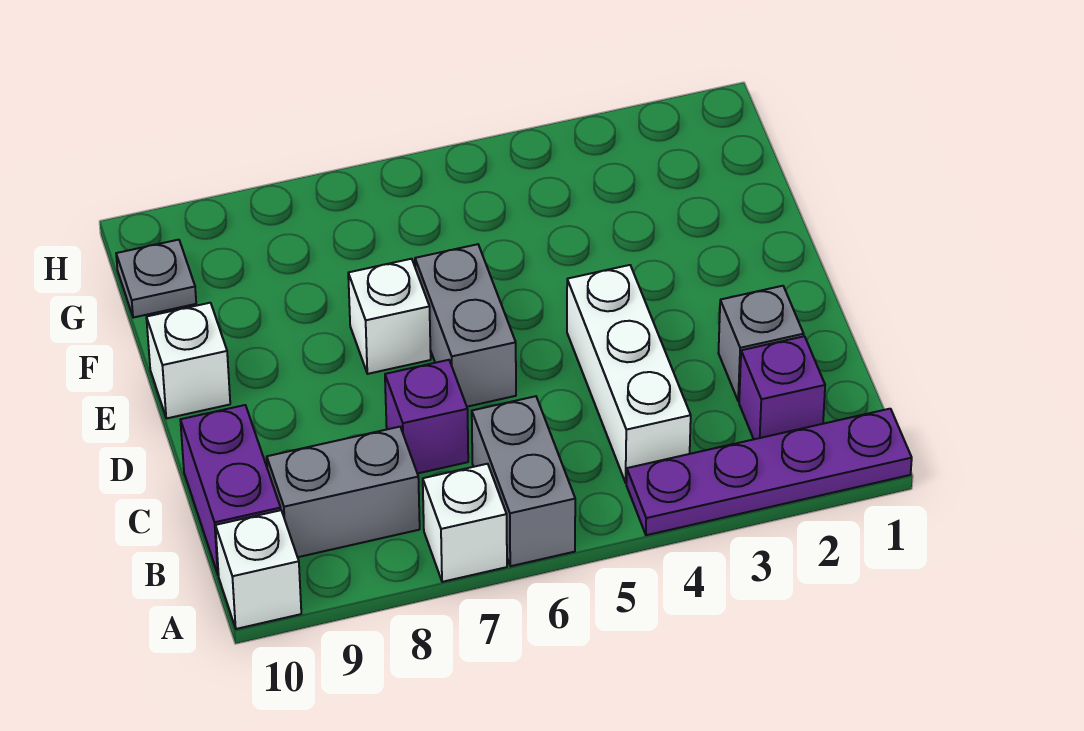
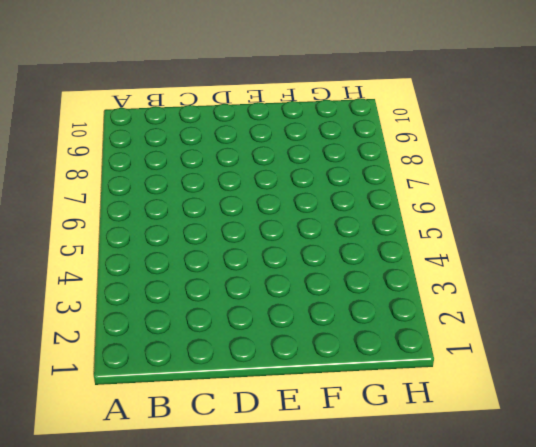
none -> purple 1x4 plate [626,409,912,535]
none -> grey 1x2 brick [472,396,575,566]
none -> white 1x1 brick [423,464,507,582]

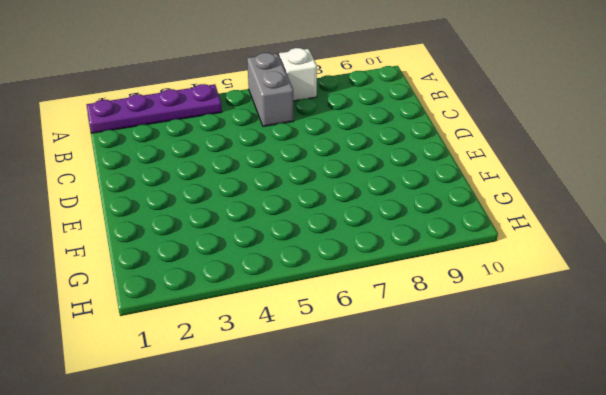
none -> white 1x1 brick [215,510,301,629]
none -> purple 1x1 brick [739,336,825,439]
none -> white 1x3 brick [567,265,691,483]

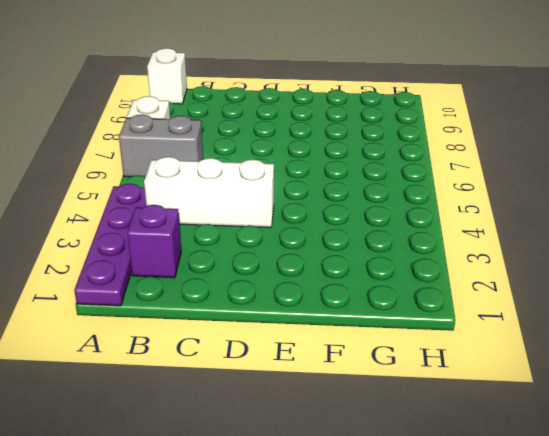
none -> grey 1x2 brick [267,427,420,557]
none -> purple 1x2 brick [180,405,281,575]
none -> grey 1x1 brick [719,286,804,401]

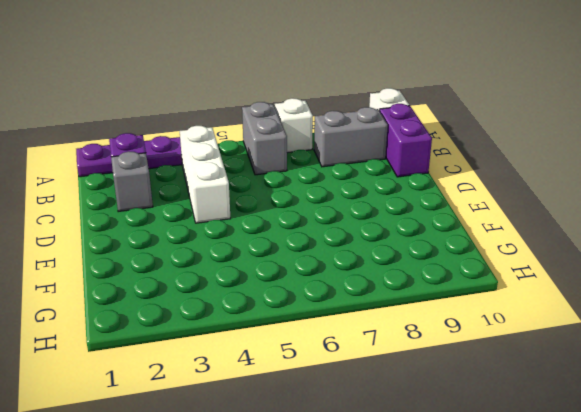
none -> purple 1x1 brick [385,360,468,474]
none -> grey 1x2 brick [415,244,516,407]
none -> white 1x1 brick [348,259,431,374]

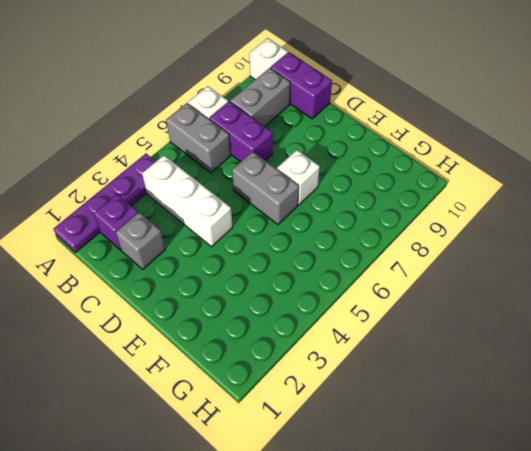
purple 1x2 brick [209,101,273,162] -> purple 1x1 brick [385,360,468,474]
none -> white 1x1 brick [146,303,230,418]
none -> grey 1x1 plate [116,240,196,318]

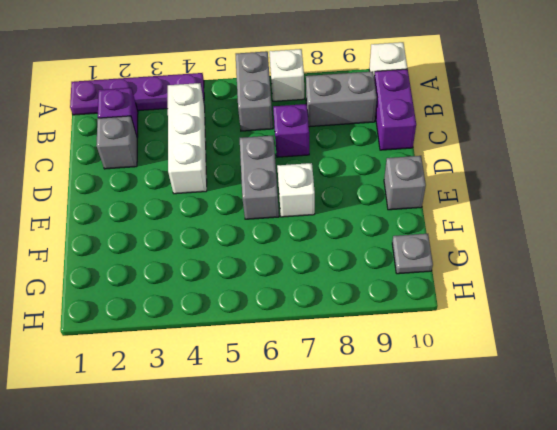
grey 1x1 brick [384,156,426,210] -> white 1x1 brick [146,303,230,418]

